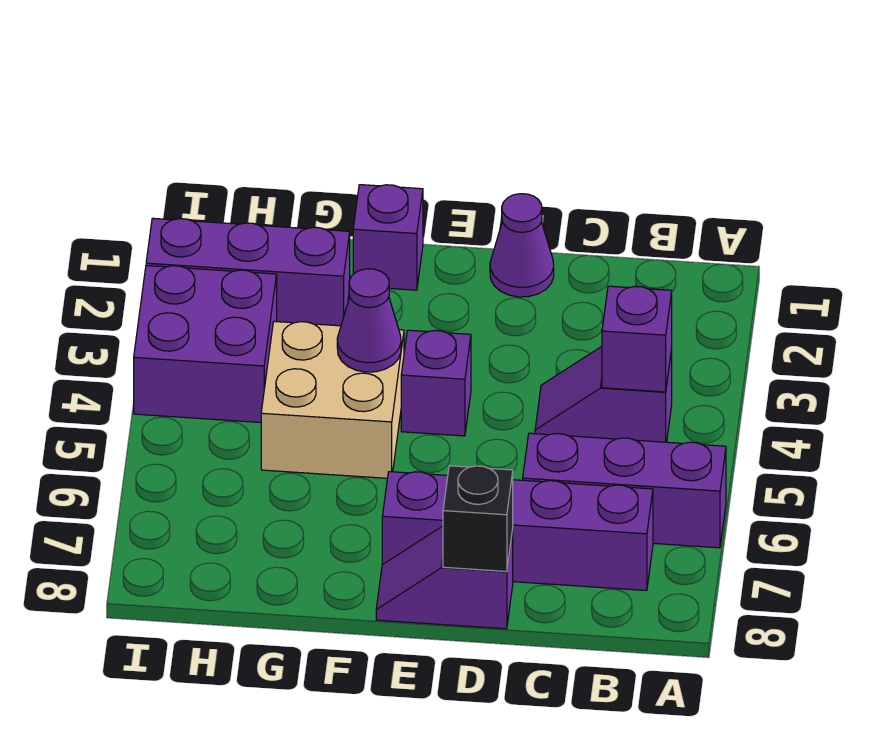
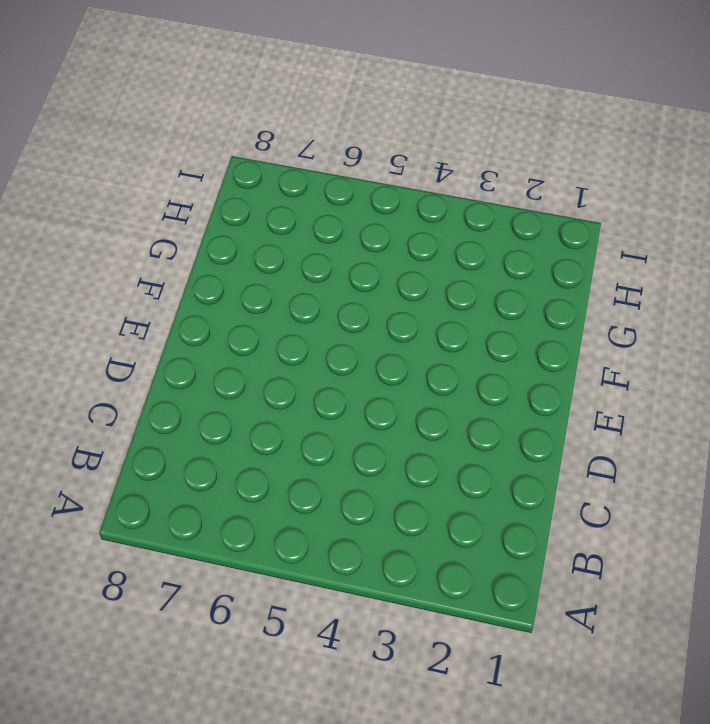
none -> purple 1x3 brick [523,433,726,548]
none -> purple 1x2 slope [535,347,672,442]
none -> purple 1x4 brick [382,472,653,591]

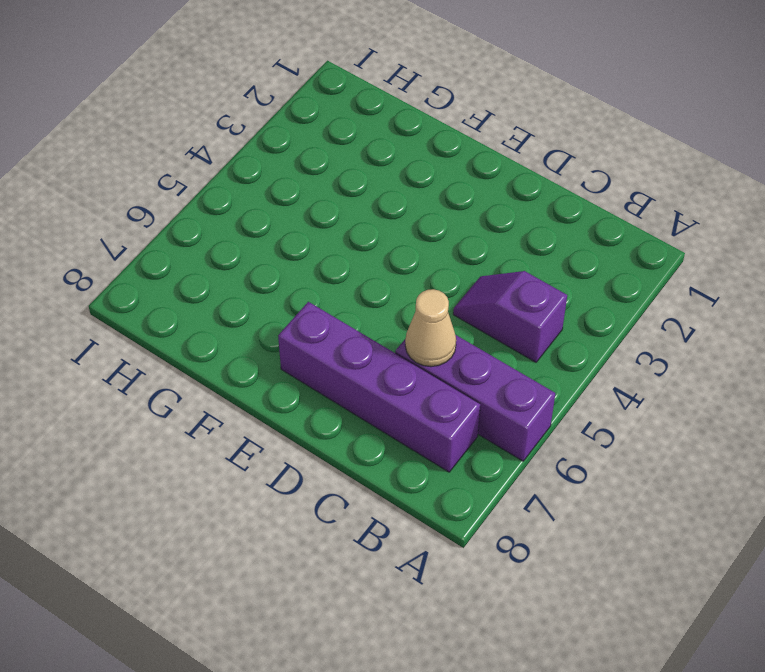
tan 1x1 cone [405,289,456,367] -> none
none -> purple 1x1 cone [490,194,554,297]
none -> purple 1x2 slope [376,526,513,629]
none -> purple 1x1 brick [401,330,471,436]

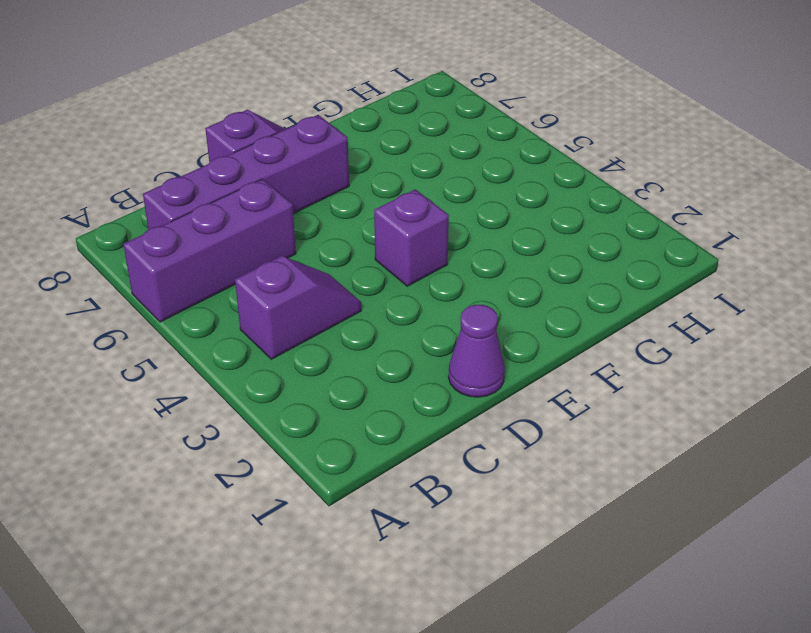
none -> purple 1x1 brick [353,185,423,290]
none -> tan 2x2 brick [261,321,404,478]
none -> purple 1x3 brick [146,218,350,326]

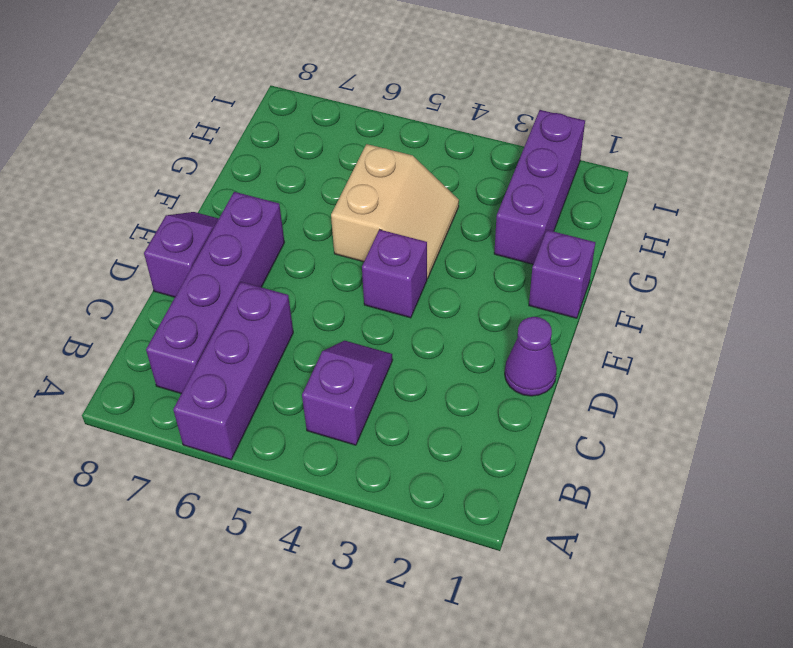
tan 2x2 slope [331,144,459,279] -> tan 2x2 brick [261,321,404,478]
none -> purple 2x2 brick [134,266,277,422]
none -> purple 1x1 brick [602,286,672,392]
none -> black 1x1 brick [443,466,513,572]

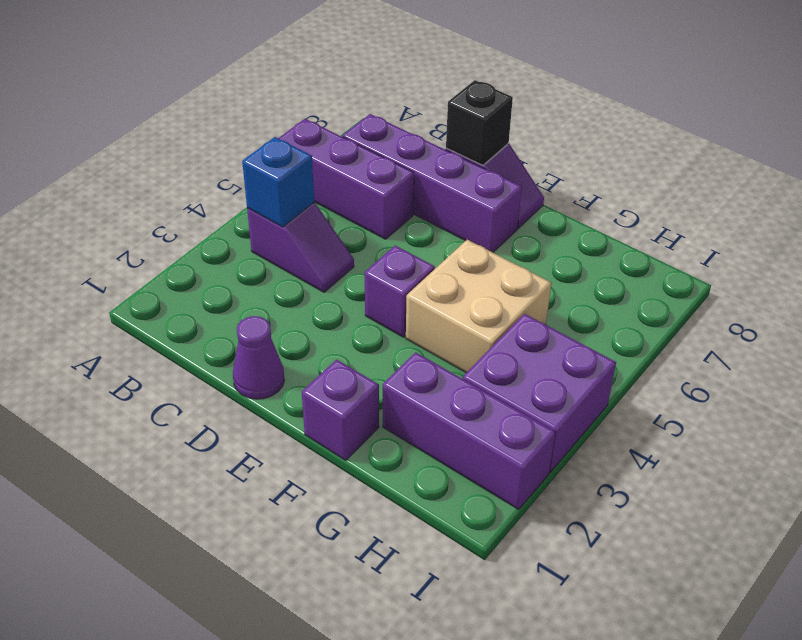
blue 1x1 brick [242,137,314,227] -> purple 1x1 brick [602,286,672,392]
none -> purple 1x1 cone [337,269,401,372]

